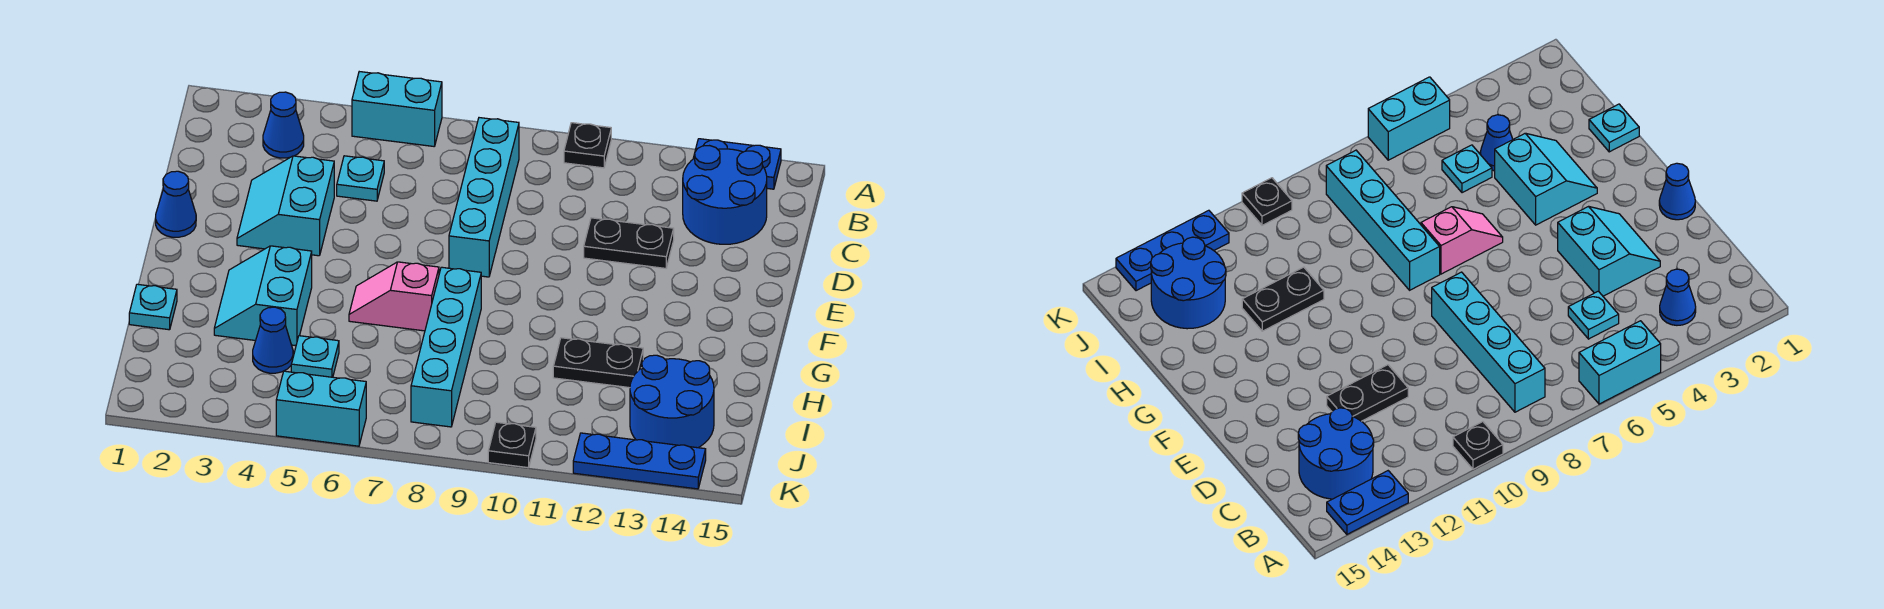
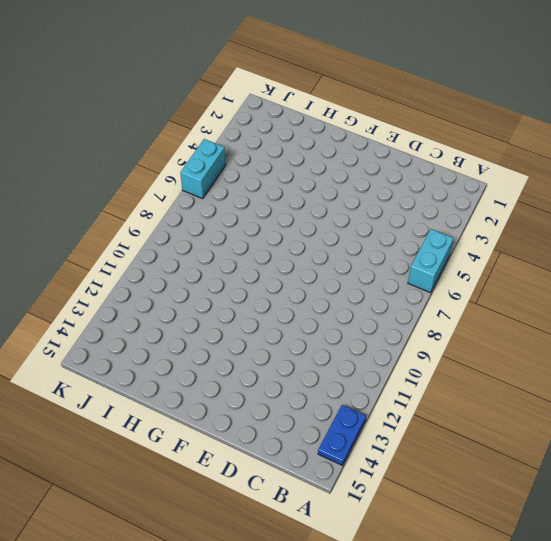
none -> black 1x1 plate [564,123,611,168]
none -> blue 1x1 cone [263,92,304,158]
none -> cyan 1x4 brick [449,118,519,277]

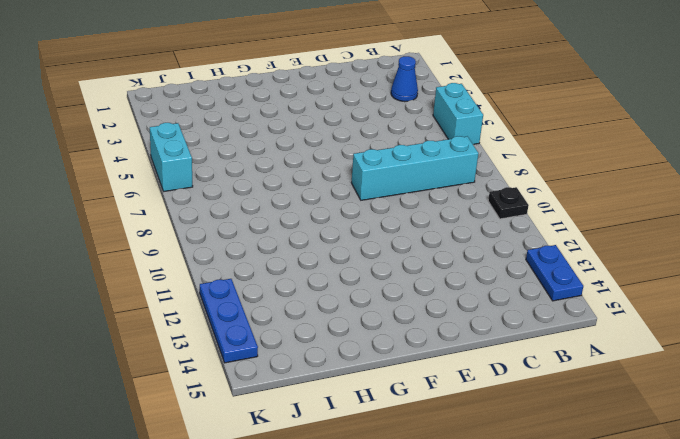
none -> blue 2x2 round brick [683,146,767,244]
none -> cyan 1x1 plate [337,156,384,201]
none -> cyan 2x2 slope [237,156,334,256]

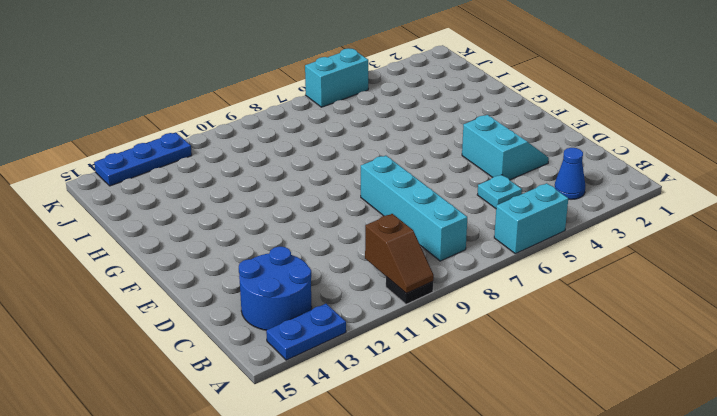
brown 1x2 slope [365,214,434,293] -> none
none -> black 1x2 plate [584,218,674,268]
none -> blue 1x1 cone [156,171,196,237]
none -> cyan 2x2 slope [214,246,312,346]

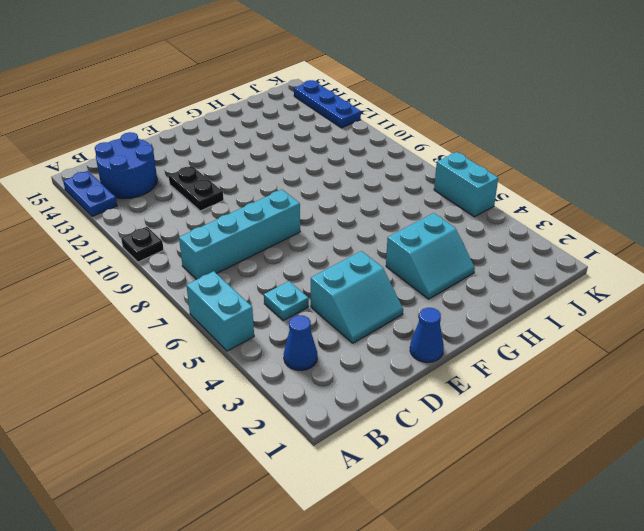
none -> pink 1x2 slope [349,262,439,331]
none -> cyan 1x4 brick [411,267,481,427]
none -> cyan 1x1 plate [129,284,177,330]

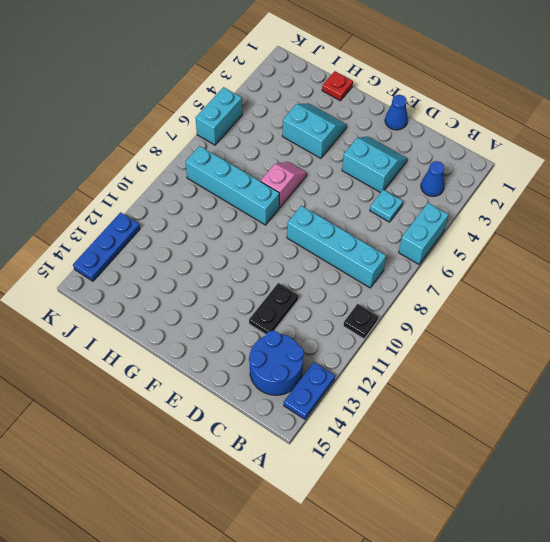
red 1x1 plate [322,71,353,101] -> cyan 1x1 plate [129,284,177,330]
none -> black 1x2 plate [553,338,643,388]
none -> blue 1x1 cone [253,307,293,373]
none -> cyan 1x1 plate [291,336,339,377]

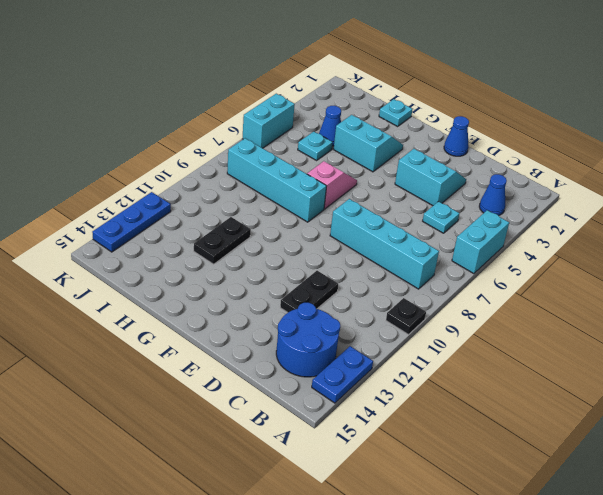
none -> blue 2x2 round brick [630,355,714,448]
none -> black 1x1 plate [488,422,536,468]

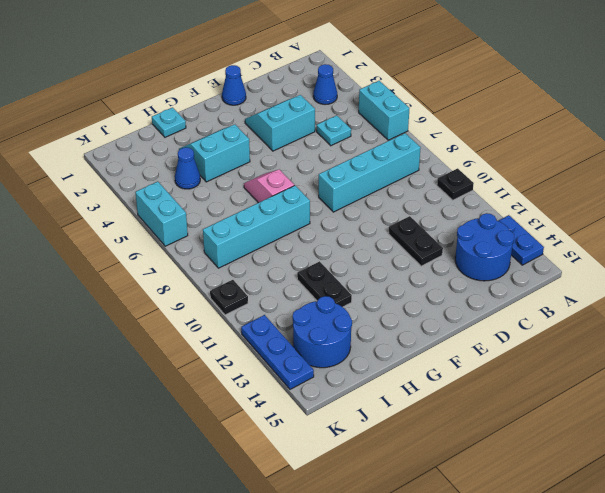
none -> cyan 1x1 plate [291,336,339,377]

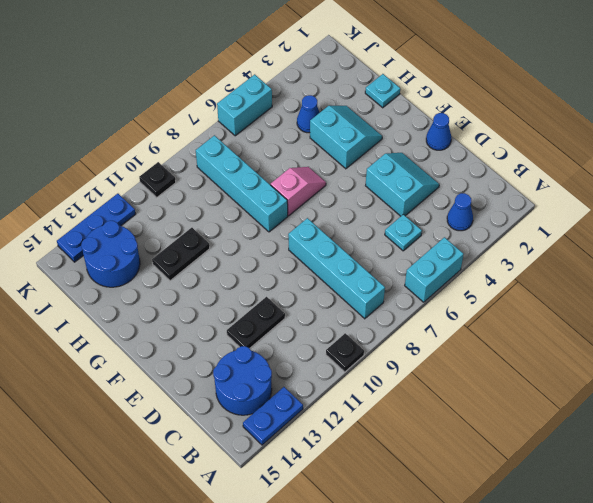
none -> cyan 1x1 plate [291,336,339,377]

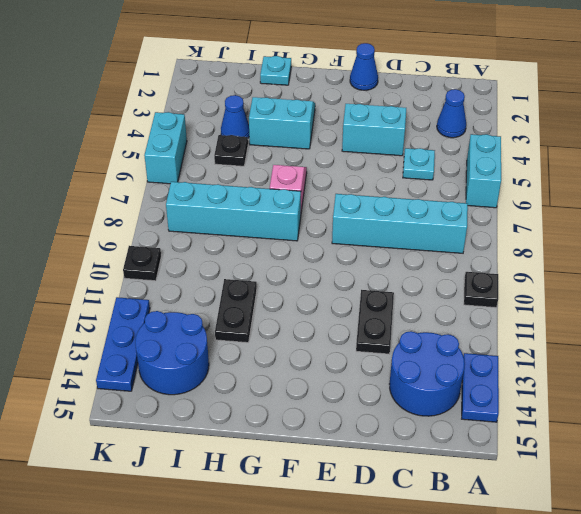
black 1x1 plate [214,135,248,166] -> cyan 1x1 plate [291,336,339,377]

